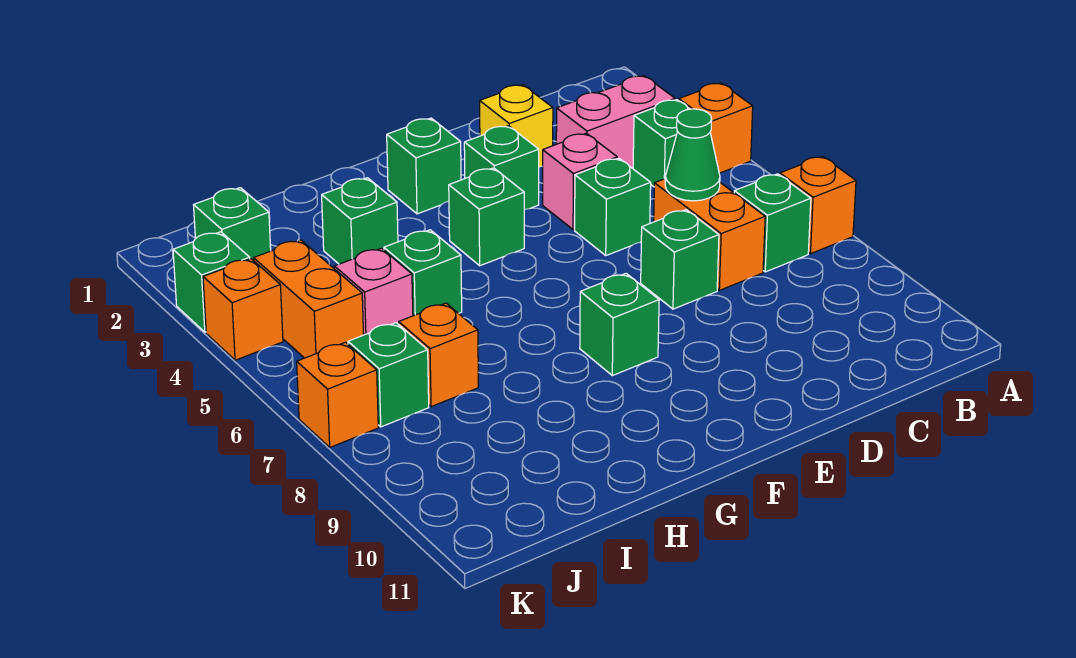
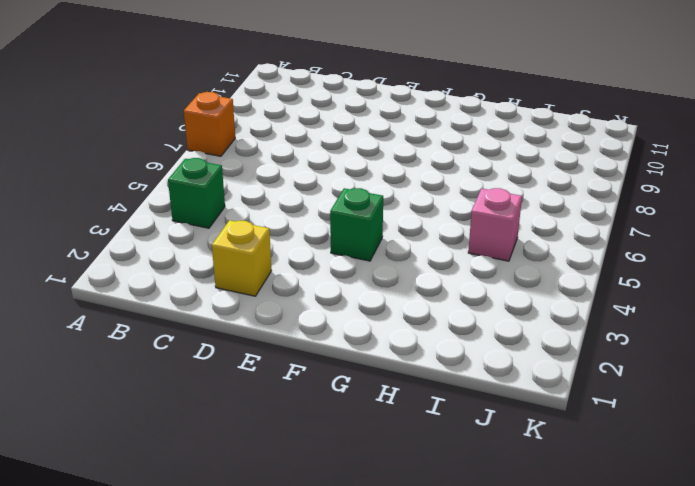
none -> orange 1x1 brick [679,83,753,173]
none -> pink 1x2 brick [556,76,675,168]
none -> green 1x1 brick [734,174,811,272]

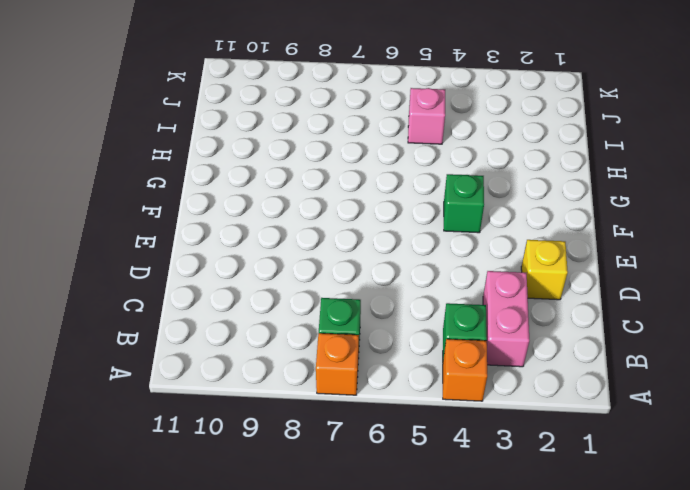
none -> orange 1x2 brick [654,179,765,290]
none -> pink 1x1 brick [543,133,617,230]
none -> green 1x1 brick [575,158,651,255]

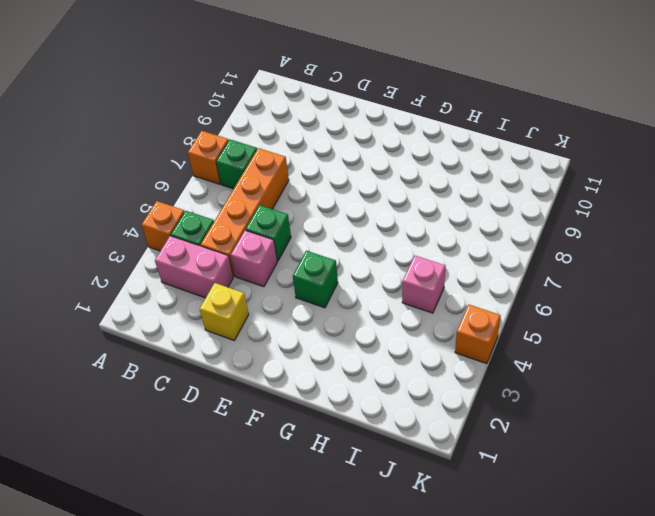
orange 1x4 brick [201,148,289,276] -> orange 1x2 brick [654,179,765,290]
none -> green 1x1 brick [641,210,719,309]
none -> green 1x1 brick [464,126,539,210]
none -> green 1x1 brick [387,118,461,214]

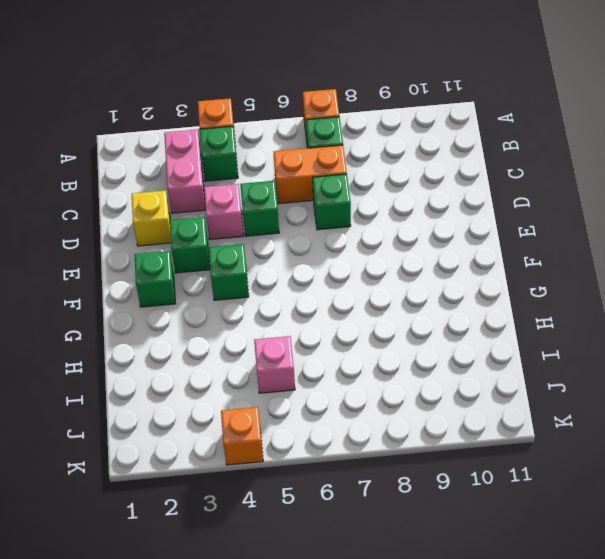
none -> green 1x1 brick [580,274,659,376]
none -> green 1x1 brick [322,178,398,264]
none -> green 1x1 brick [384,230,462,316]

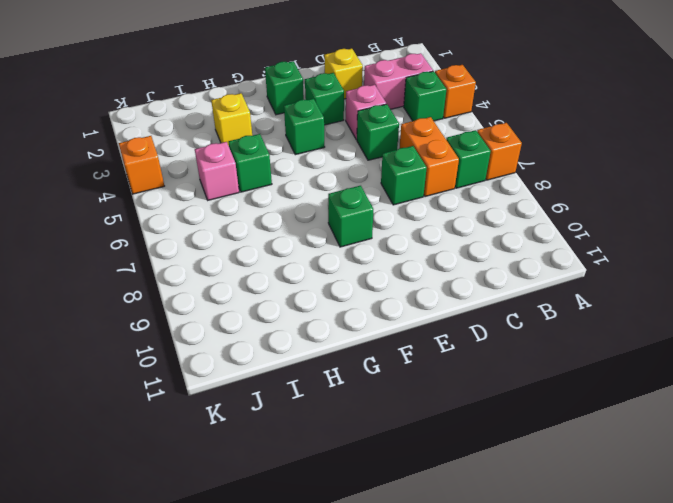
yellow 1x1 brick [211,93,252,146] -> green 1x1 brick [322,178,398,264]
none -> orange 1x1 brick [399,303,478,407]
none -> green 1x1 brick [194,188,271,261]
none -> orange 1x2 brick [254,240,364,358]

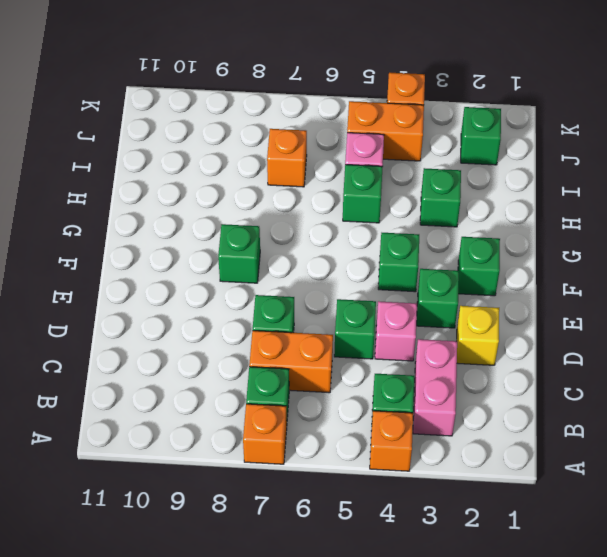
none -> green 1x1 brick [348,323,429,427]
none -> green 1x1 brick [173,232,250,332]
none -> orange 1x1 brick [297,342,378,447]

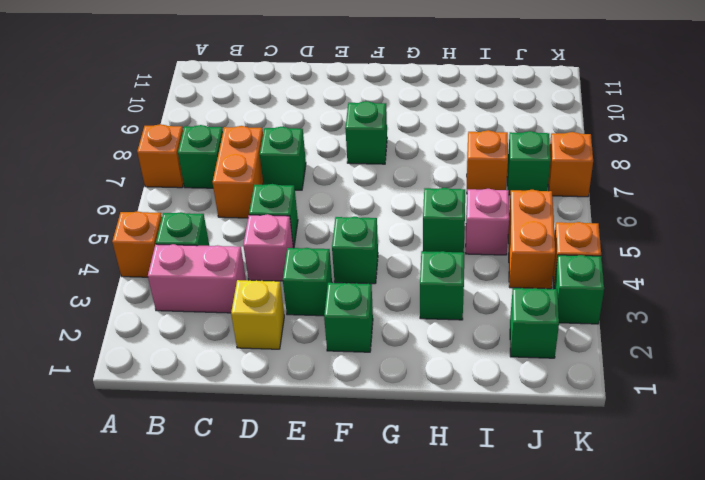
none -> green 1x1 cone [665,109,720,201]

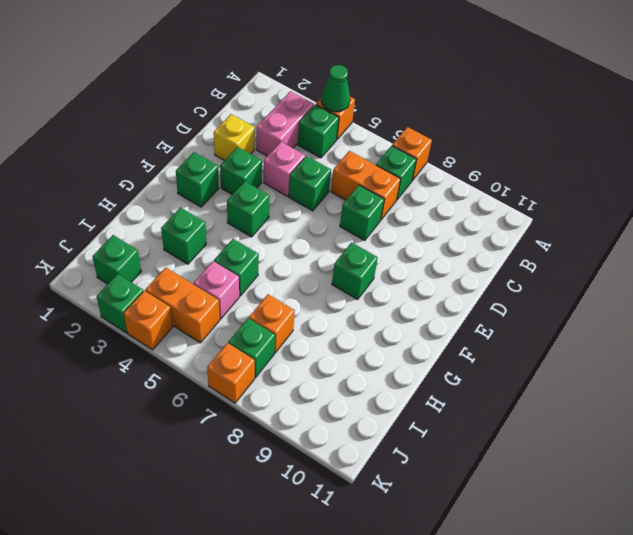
green 1x1 cone [321,65,350,112] -> green 1x1 cone moved to [665,109,720,201]

